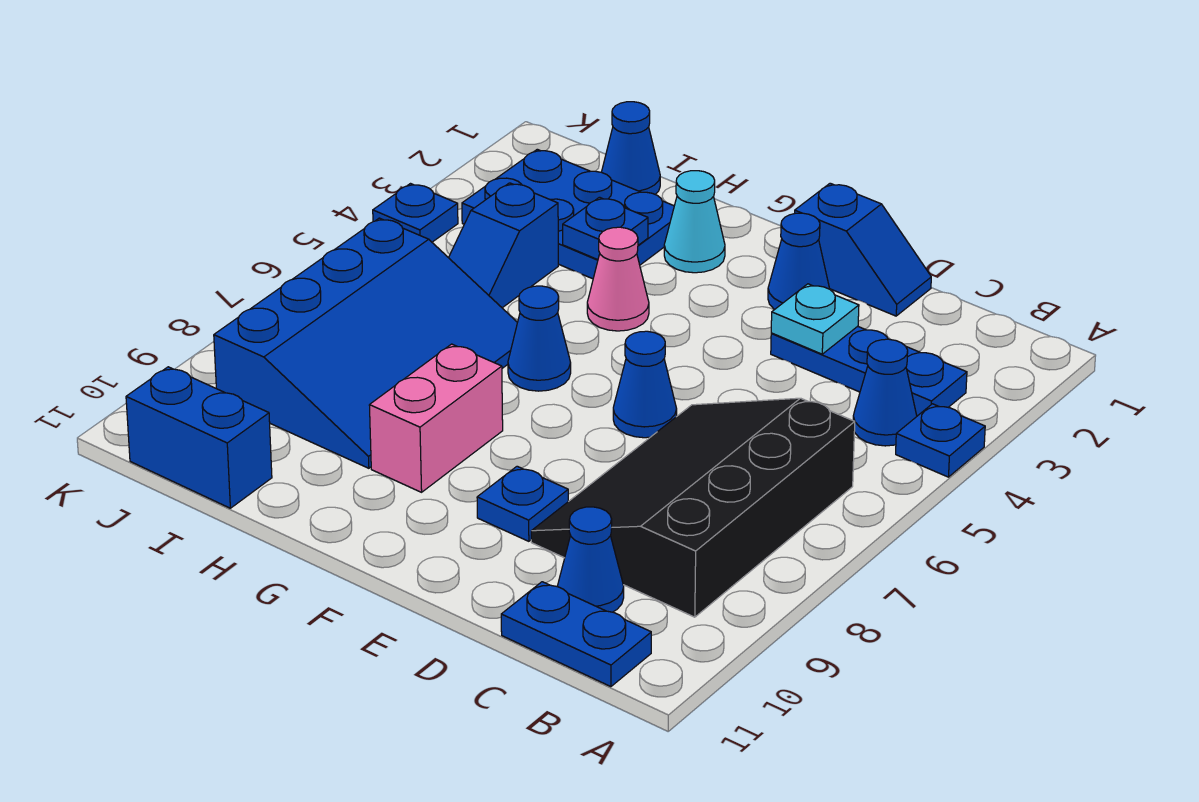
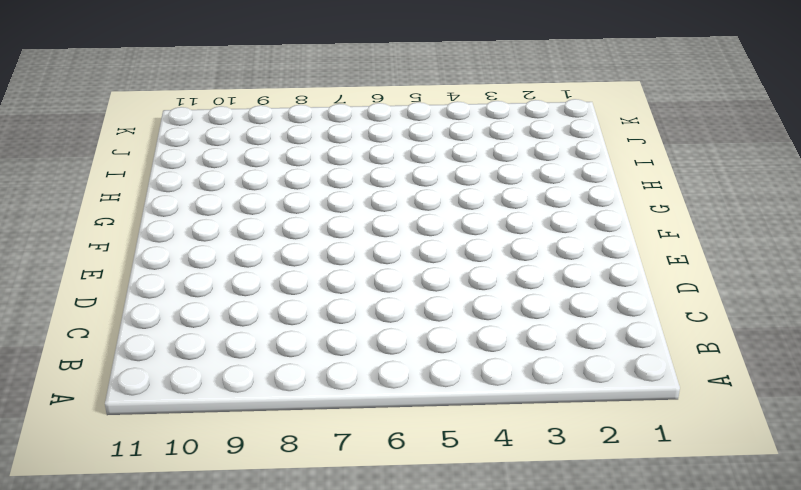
none -> blue 1x1 plate [896,404,985,477]
none -> blue 1x3 plate [771,326,967,416]
none -> blue 1x1 cone [853,339,917,446]

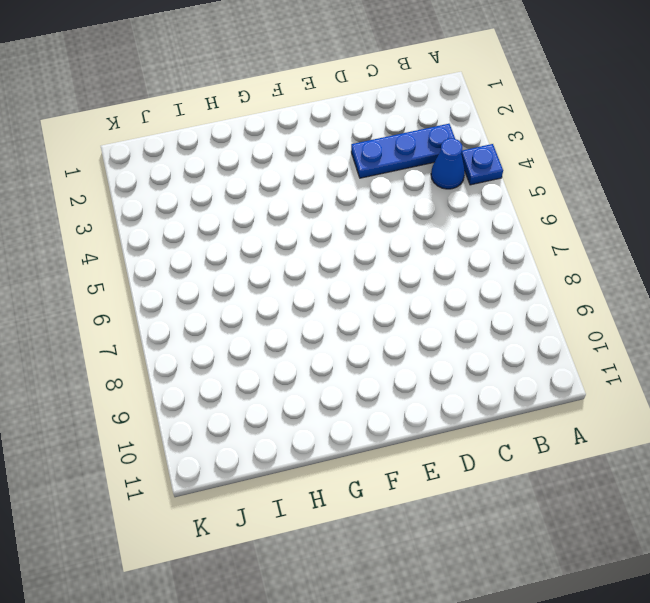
none -> black 3x4 slope [531,398,855,617]
none -> blue 1x2 plate [501,582,651,687]
none -> blue 1x1 cone [557,507,624,612]

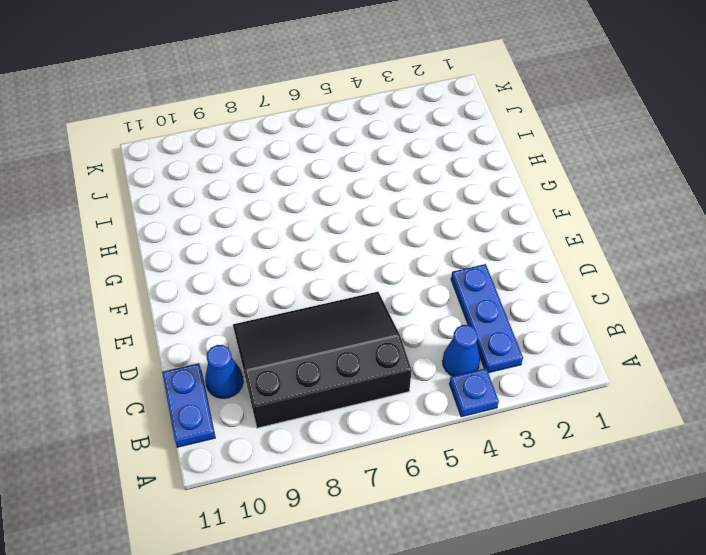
none -> blue 1x2 slope [795,183,931,316]
none -> blue 1x1 cone [768,213,830,309]
none -> blue 1x1 cone [613,331,677,438]

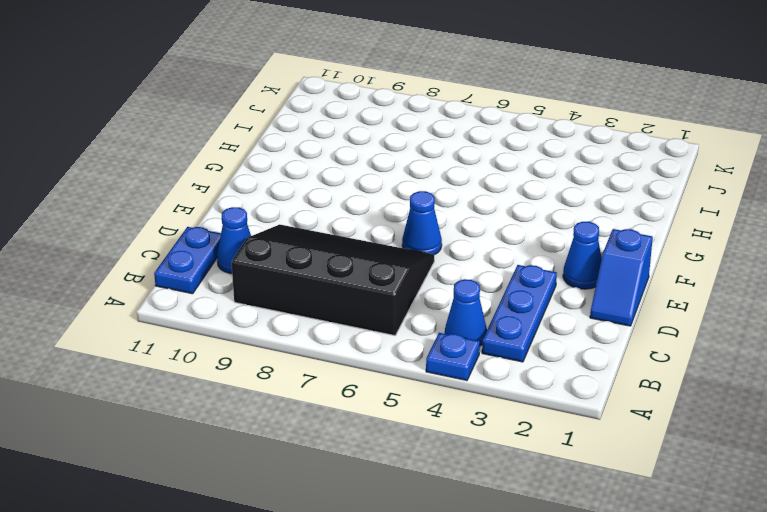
none -> blue 1x1 plate [477,466,568,541]
none -> cyan 1x1 cone [664,171,725,273]
none -> pink 1x1 cone [587,227,649,331]

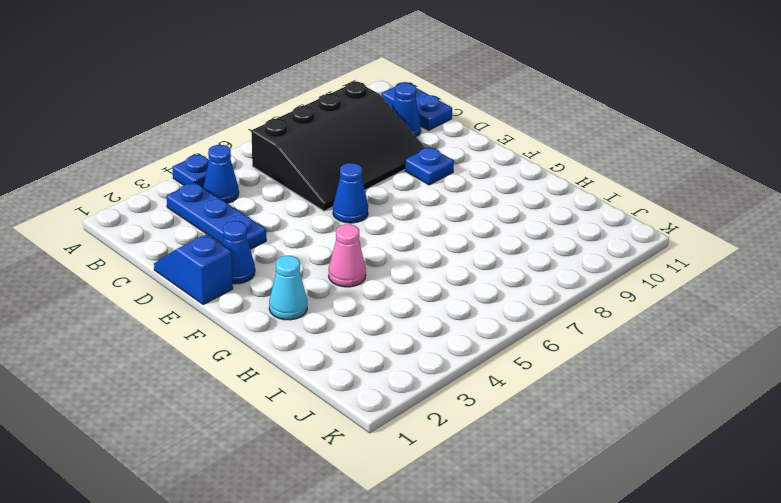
none -> blue 1x1 cone [508,286,571,391]
none -> pink 1x2 brick [369,344,503,492]
none -> blue 2x3 plate [462,149,674,279]

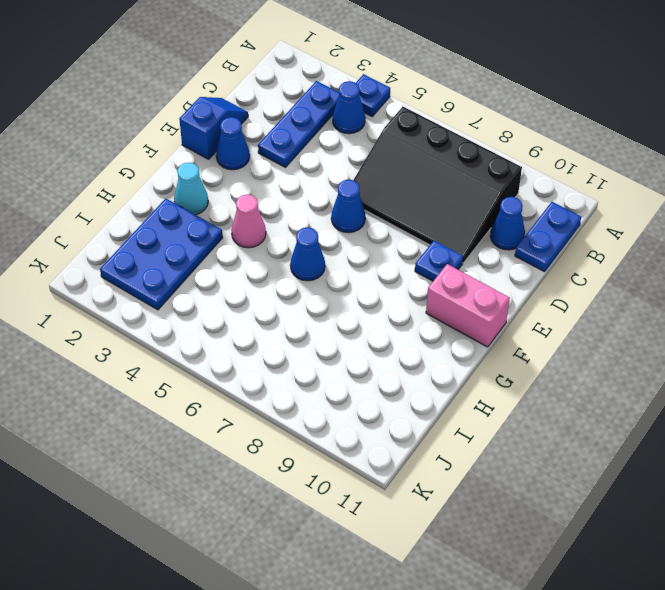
pink 1x2 brick [426,264,510,347] -> pink 1x2 brick moved to [369,344,503,492]
none -> blue 3x4 slope [214,218,518,468]
none -> blue 1x1 cone [602,102,660,194]
none -> blue 1x2 slope [449,183,558,308]

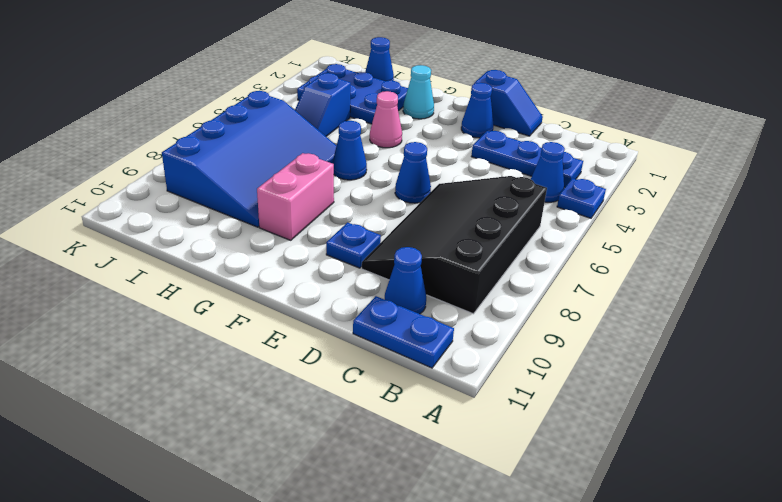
none -> blue 1x2 brick [126,367,272,508]
none -> blue 1x1 plate [373,184,458,242]
none -> cyan 1x1 plate [771,284,859,354]

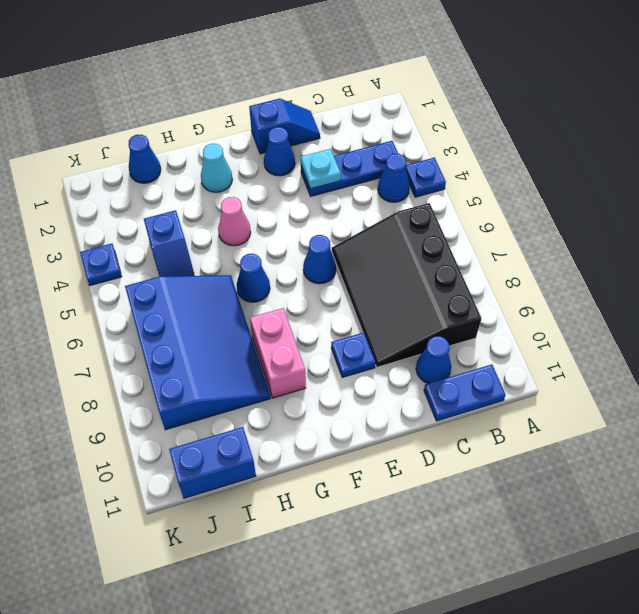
none -> blue 2x3 plate [462,149,674,279]
none -> blue 1x1 plate [563,197,648,260]

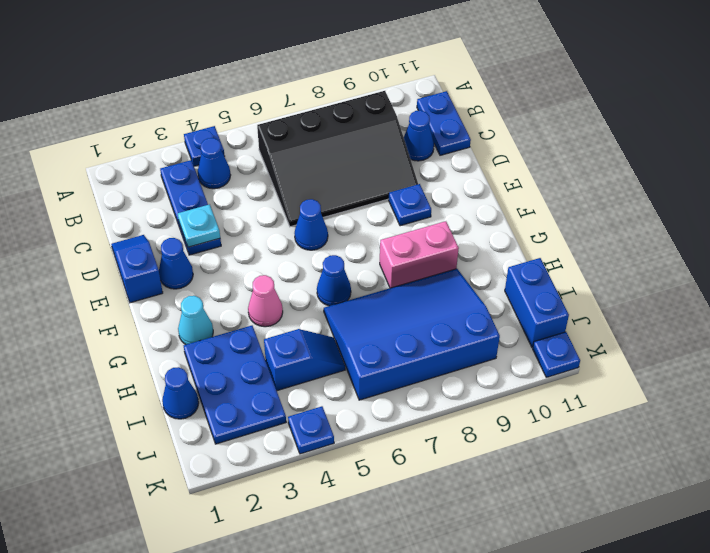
blue 1x1 plate [533,332,580,377] -> blue 1x1 plate moved to [563,197,648,260]

